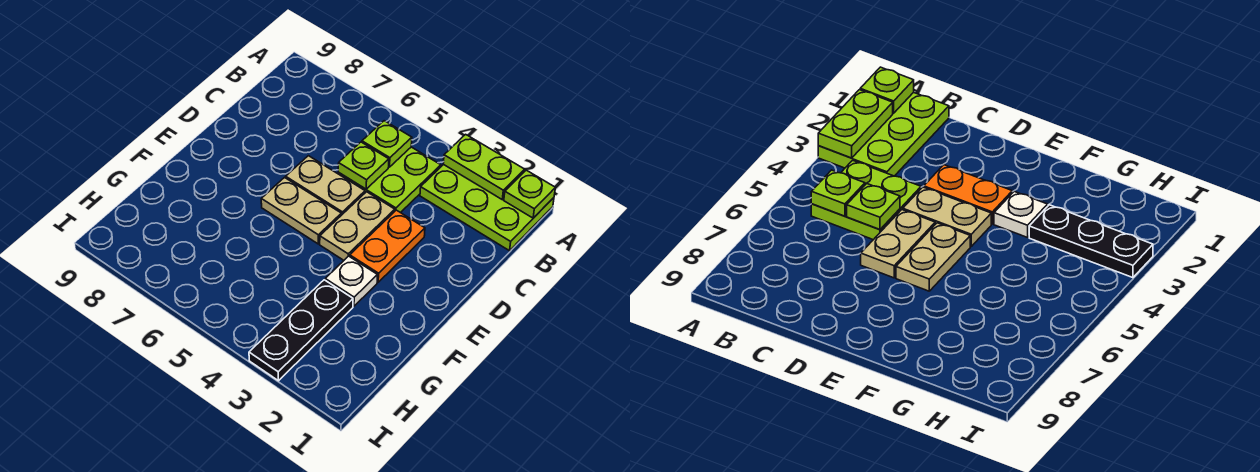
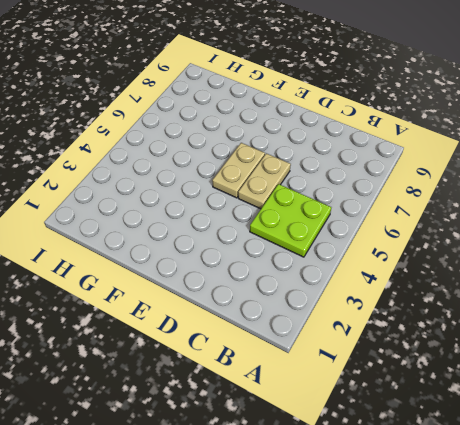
none -> lime 2x3 plate [420,165,554,251]
none -> orange 1x2 plate [350,210,425,282]
none -> tan 1x2 plate [320,192,395,260]

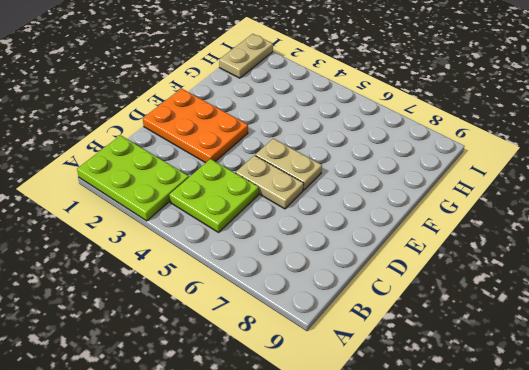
orange 2x3 plate [143,89,248,163] -> orange 1x2 plate [350,210,425,282]
tan 1x2 plate [219,34,273,78] -> tan 1x2 plate moved to [320,192,395,260]
none -> white 1x1 plate [325,256,377,306]
none -> black 1x3 plate [249,280,353,381]
none -> lime 1x1 plate [504,170,555,218]

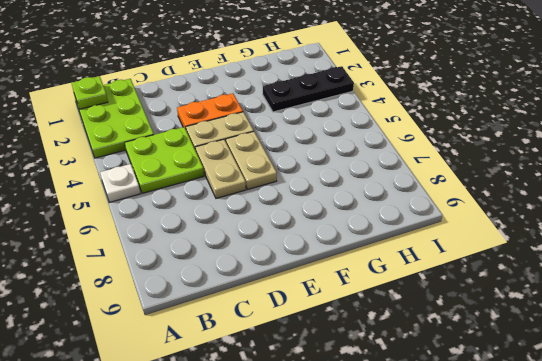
white 1x1 plate [100,164,140,203] -> white 1x1 plate moved to [325,256,377,306]
none -> lime 1x2 plate [443,134,525,199]
none -> lime 1x1 plate [362,121,412,167]
none -> lime 1x1 plate [338,142,389,189]

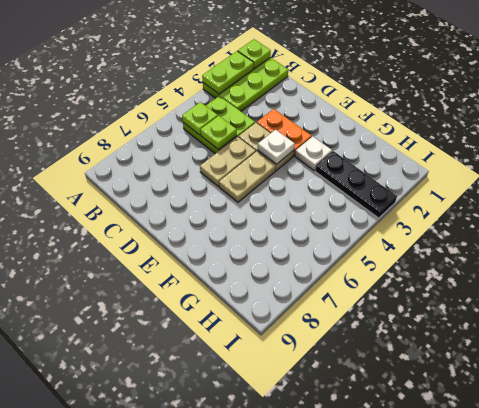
white 1x1 plate [258,130,295,164] -> none

